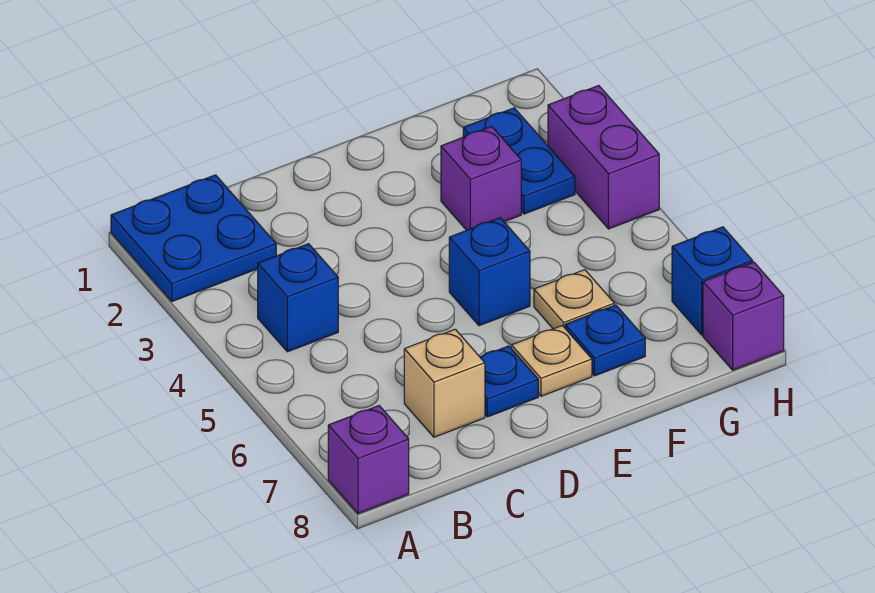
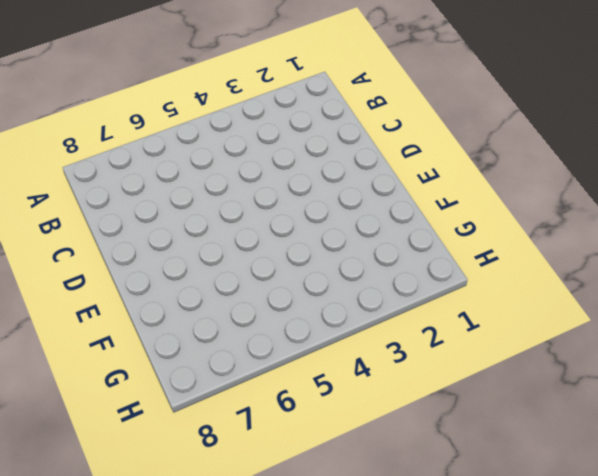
none -> blue 2x2 plate [111,175,276,301]
none -> purple 1x1 brick [328,406,409,514]
none -> blue 1x1 brick [258,244,338,352]

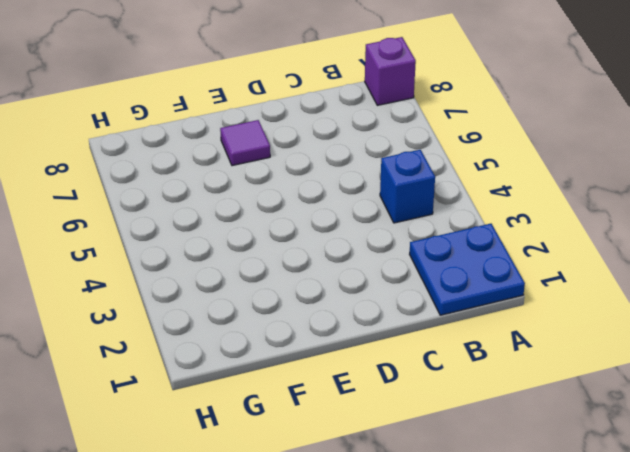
purple 1x1 tile [220,120,270,166] -> tan 1x1 plate [511,326,592,396]
none -> tan 1x1 brick [404,329,485,437]
none -> blue 1x1 plate [480,346,538,417]
none -> blue 1x1 brick [449,218,530,326]

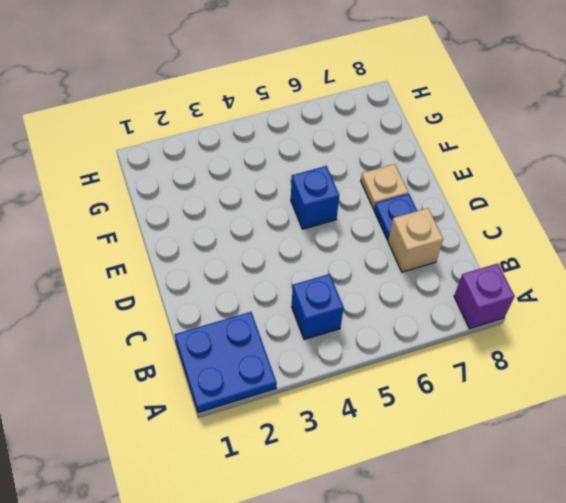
none -> purple 1x1 brick [441,127,521,230]
none -> tan 1x1 plate [534,270,614,329]
none -> blue 1x1 plate [565,305,645,376]

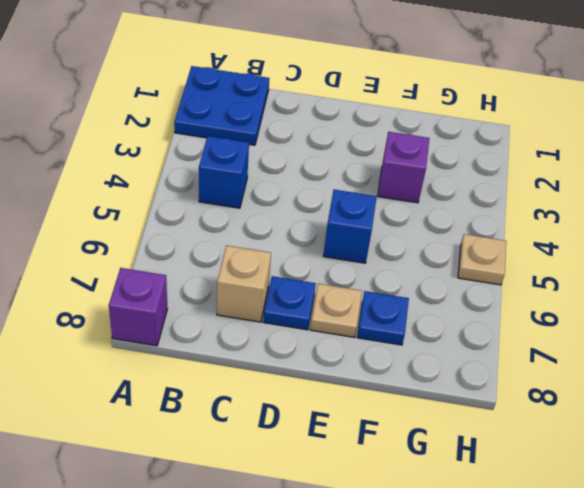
tan 1x1 plate [458,234,506,285] -> tan 1x1 plate moved to [534,270,614,329]
none -> blue 1x2 plate [463,108,575,214]
none -> purple 1x2 brick [548,86,659,229]
none -> blue 1x1 brick [672,227,753,335]

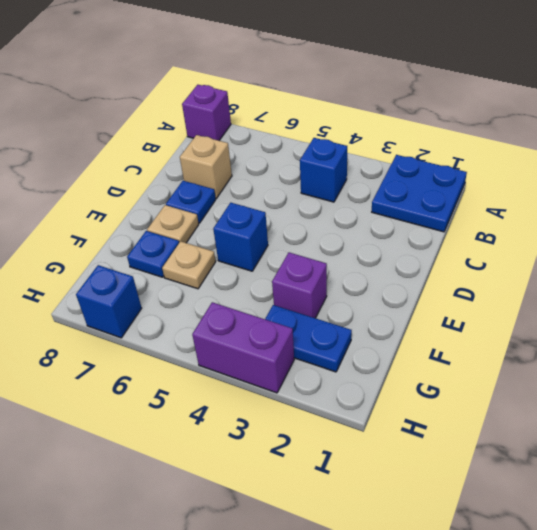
none -> purple 1x1 brick [703,262,784,370]

